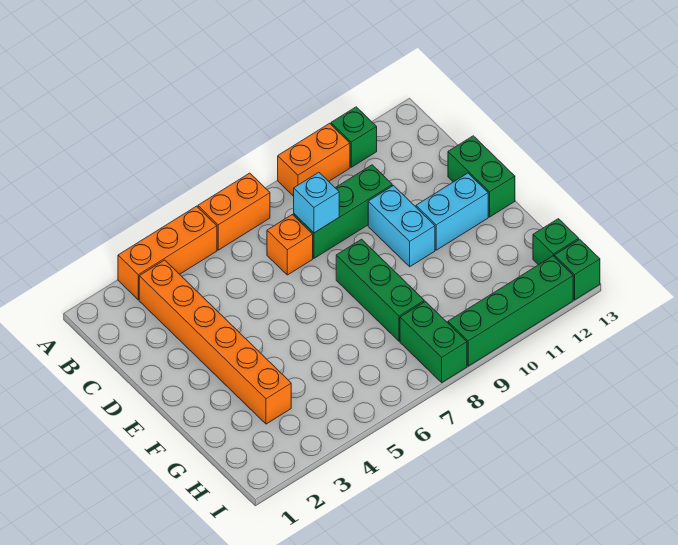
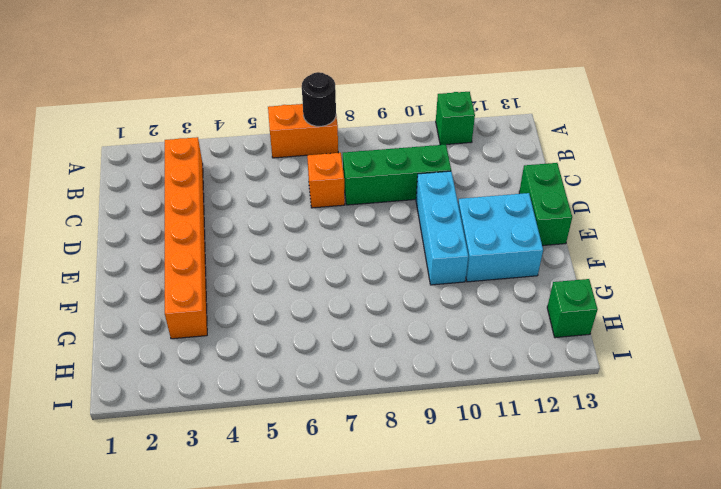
black 1x1 round brick [302,72,336,126] -> none
cyan 1x3 brick [416,171,468,285] -> cyan 1x2 brick [368,186,435,267]
cyan 2x2 brick [458,193,543,282] -> cyan 1x2 brick [416,173,488,250]
none -> orange 1x3 brick [118,206,217,300]
none -> orange 1x2 brick [278,123,350,196]
none -> green 1x3 brick [336,239,424,341]

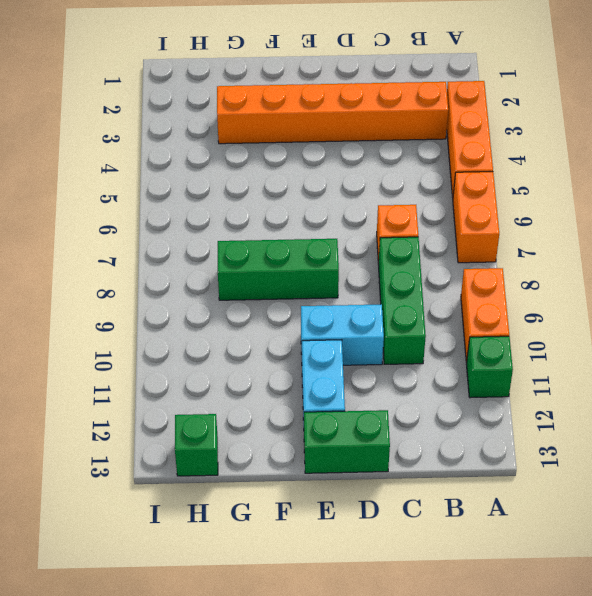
none -> green 1x2 brick [400,301,467,382]
none -> green 1x4 brick [448,256,573,366]
none -> green 1x1 brick [554,239,600,300]

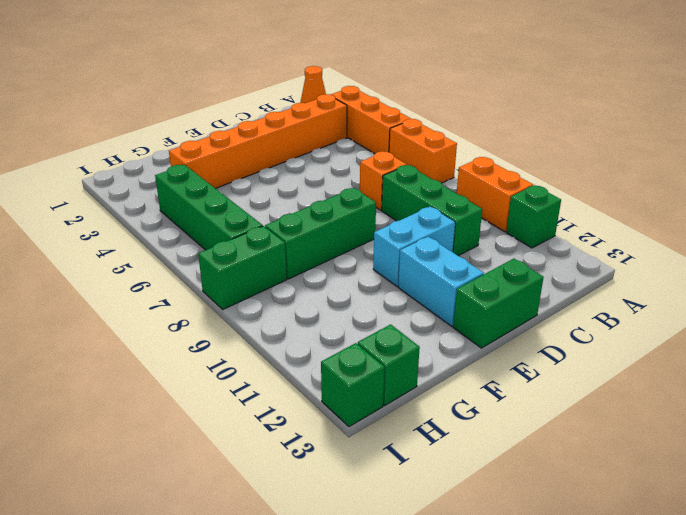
orange 1x1 cone [300,66,326,103] -> none
green 1x4 brick [155,165,263,250] -> green 1x4 brick moved to [448,256,573,366]
none -> cyan 1x1 brick [294,172,339,233]

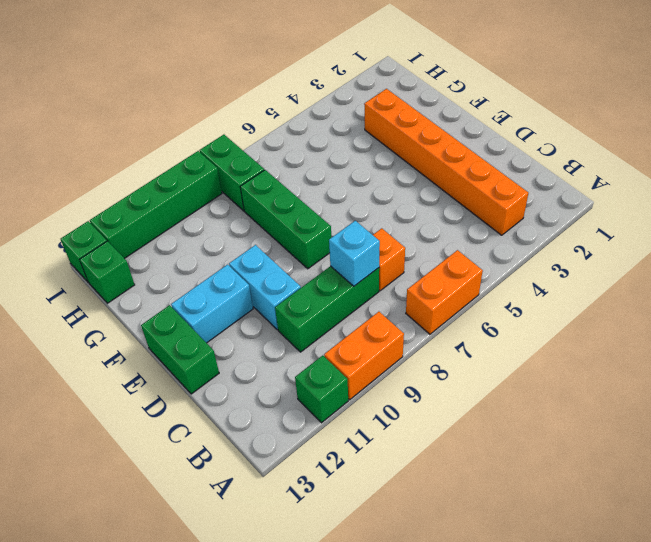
none -> orange 1x3 brick [118,206,217,300]

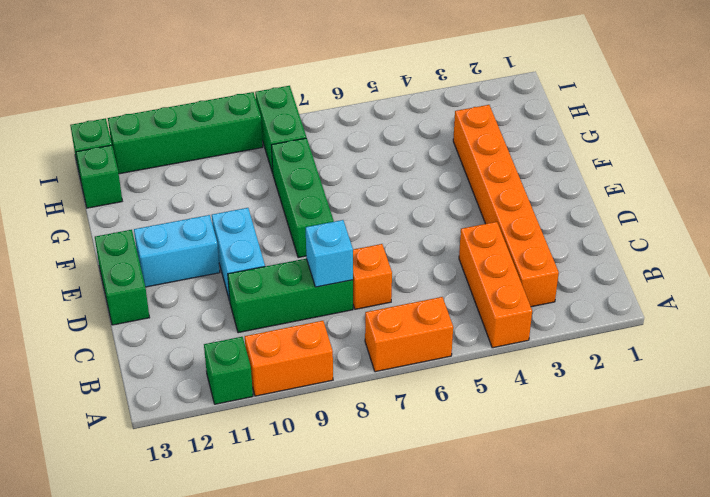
orange 1x3 brick [459,222,532,348] -> orange 1x3 brick turned to [118,206,217,300]

